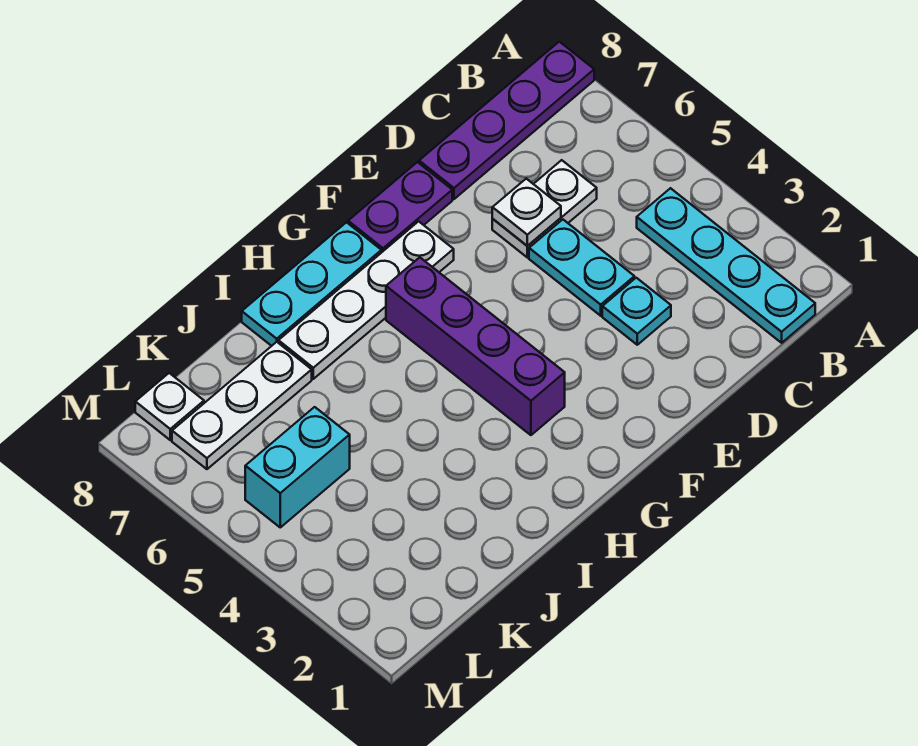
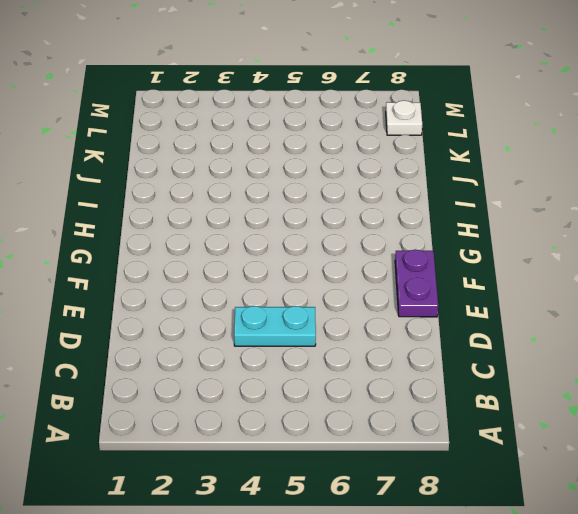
none -> purple 1x4 plate [419,42,594,199]
none -> cyan 1x4 plate [637,188,815,343]
none -> white 1x2 plate [492,160,597,257]

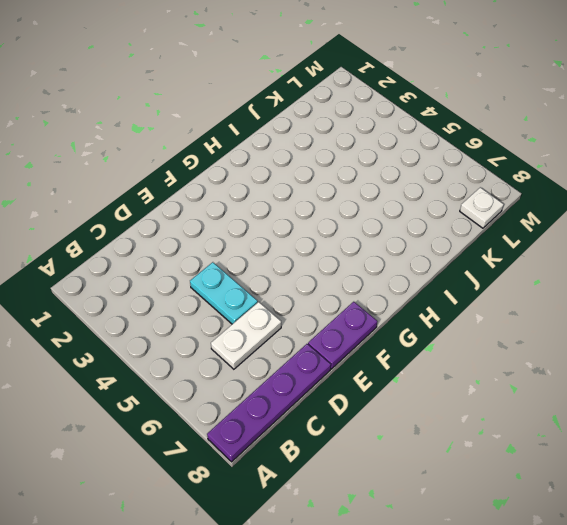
none -> cyan 1x4 plate [637,188,815,343]
none -> cyan 1x1 plate [602,278,671,345]
none -> white 1x4 plate [278,221,454,379]

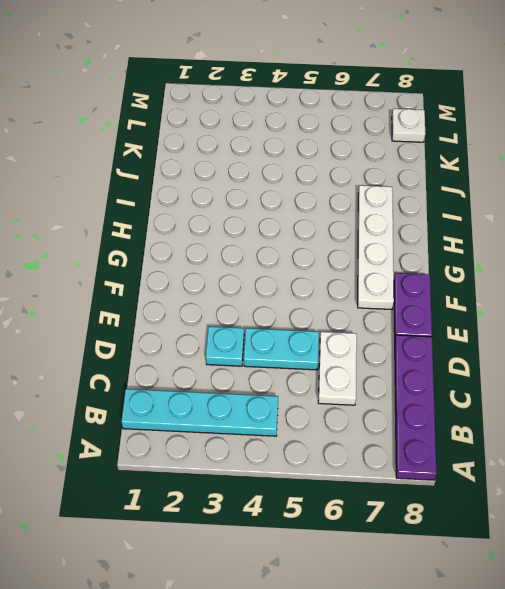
none -> purple 1x4 brick [386,257,565,435]
none -> cyan 1x3 plate [242,222,381,346]
none -> white 1x3 plate [172,342,312,469]

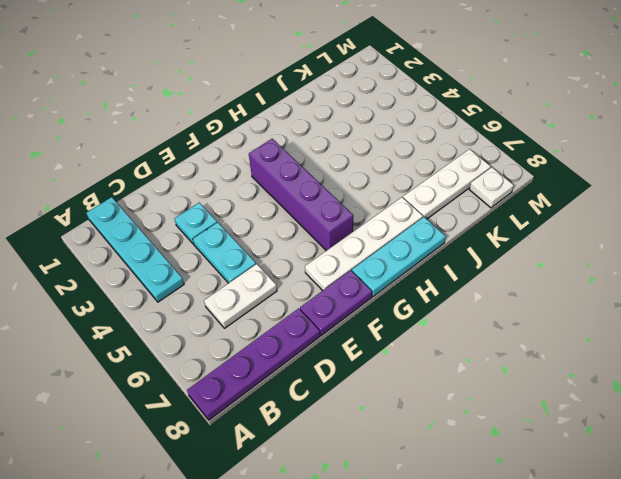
none -> cyan 1x2 brick [245,407,350,527]
none -> white 1x1 plate [492,179,561,246]

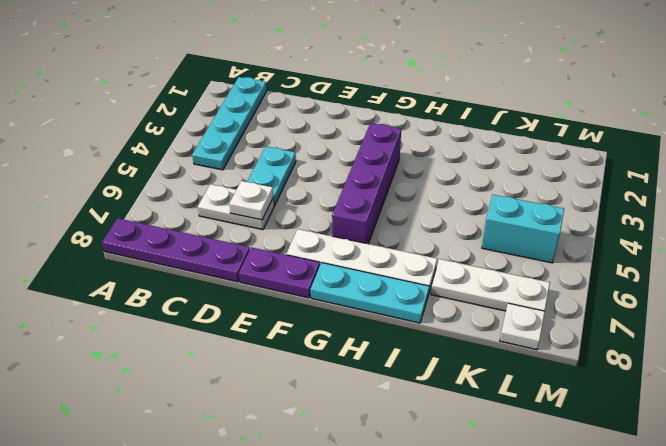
none -> cyan 1x1 plate [602,278,671,345]

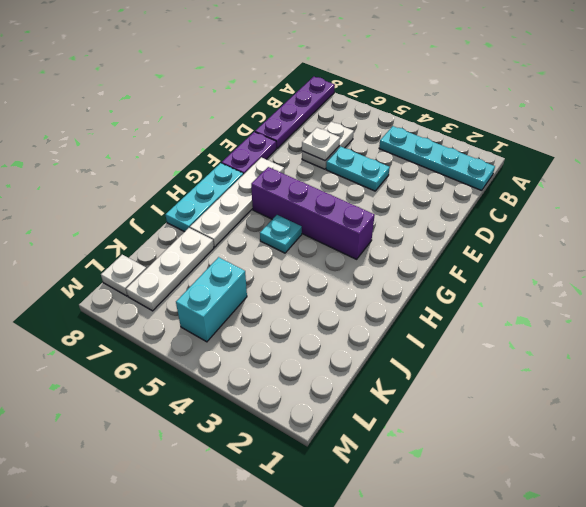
cyan 1x1 plate [260,215,302,253] -> cyan 1x1 plate moved to [602,278,671,345]

